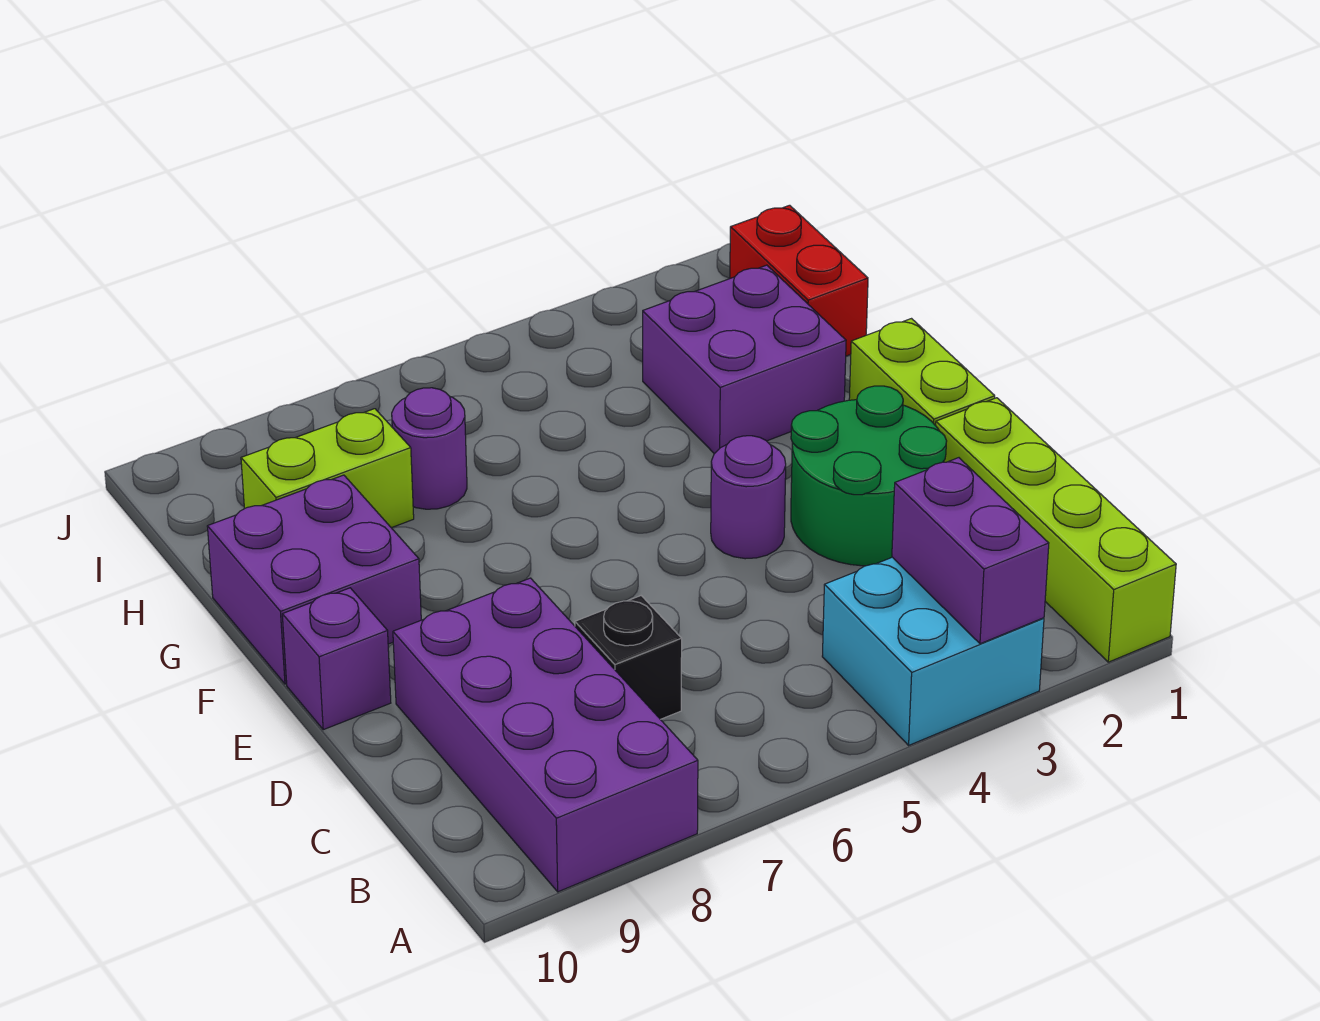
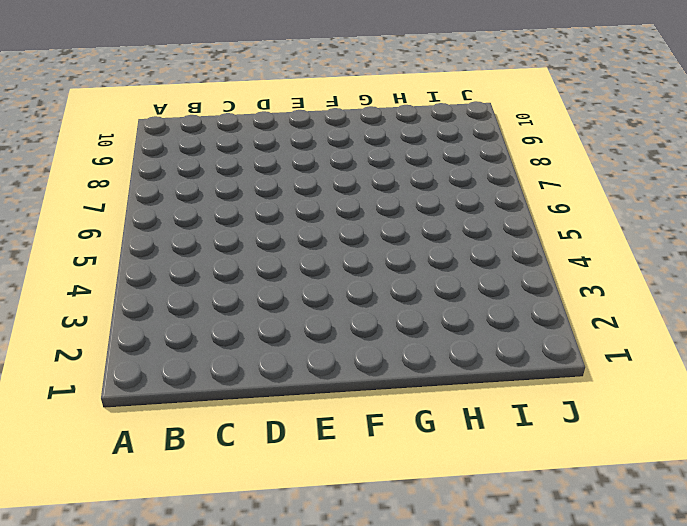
none -> lime 1x4 brick [936,398,1176,662]
none -> cyan 2x2 brick [822,557,1044,745]
none -> purple 2x4 brick [393,578,698,892]

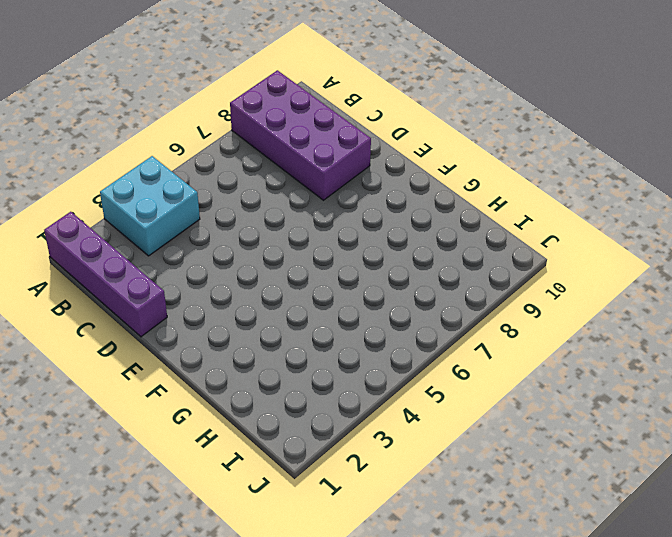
purple 1x4 brick [44,212,167,337] -> lime 1x4 brick [936,398,1176,662]
none -> black 1x1 brick [575,596,682,719]
none -> green 2x2 round brick [791,386,947,566]
none -> lime 1x2 brick [849,319,995,426]

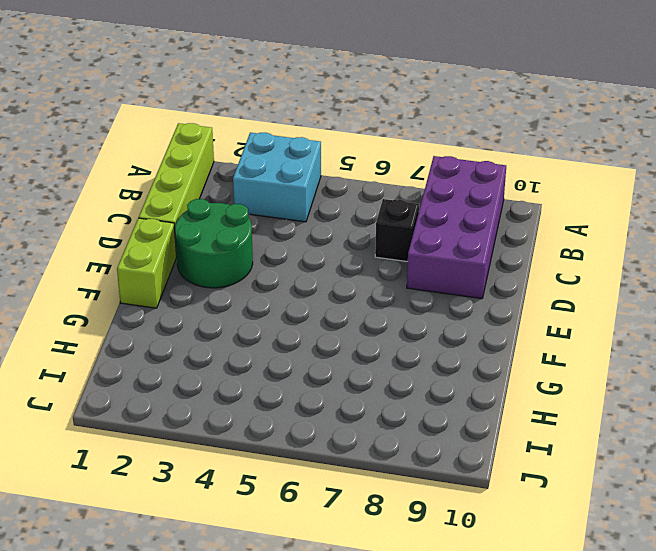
none -> purple 1x1 round brick [711,436,786,559]
none -> purple 1x1 brick [282,588,391,730]
none -> purple 2x2 brick [207,475,421,684]

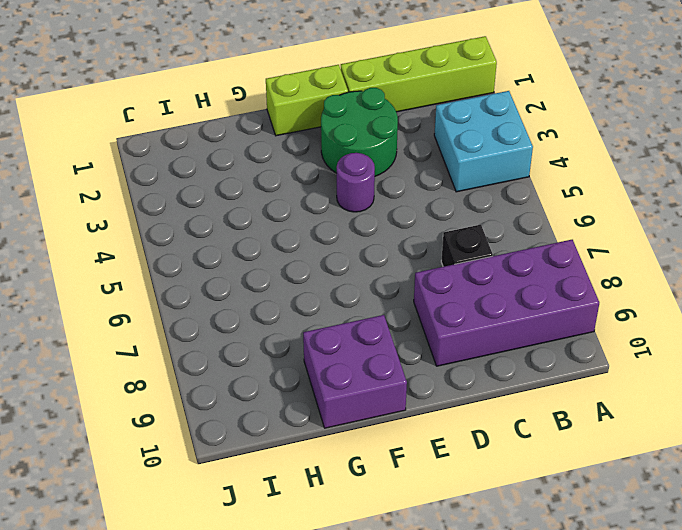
none -> purple 1x1 brick [282,588,391,730]
none -> purple 2x2 brick [643,265,846,454]
none -> red 1x2 brick [730,205,868,356]

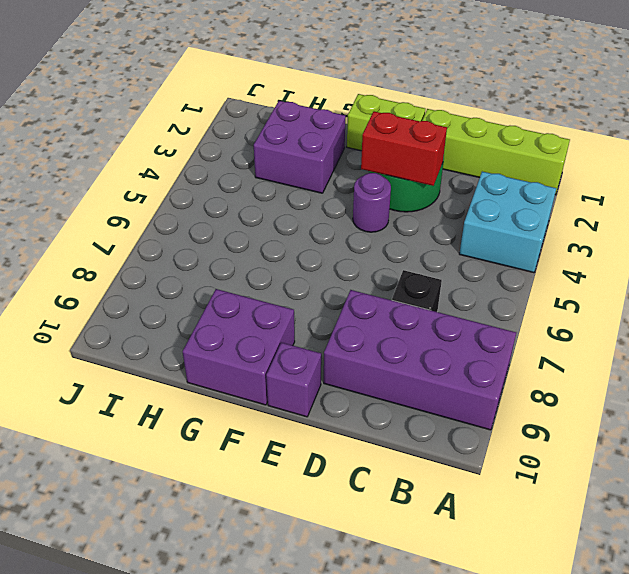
red 1x2 brick [361,111,447,186] -> red 1x2 brick moved to [730,205,868,356]
none -> purple 1x1 round brick [392,388,467,509]
none -> lime 1x2 brick [241,409,414,528]
none -> purple 1x2 brick [892,458,1049,644]

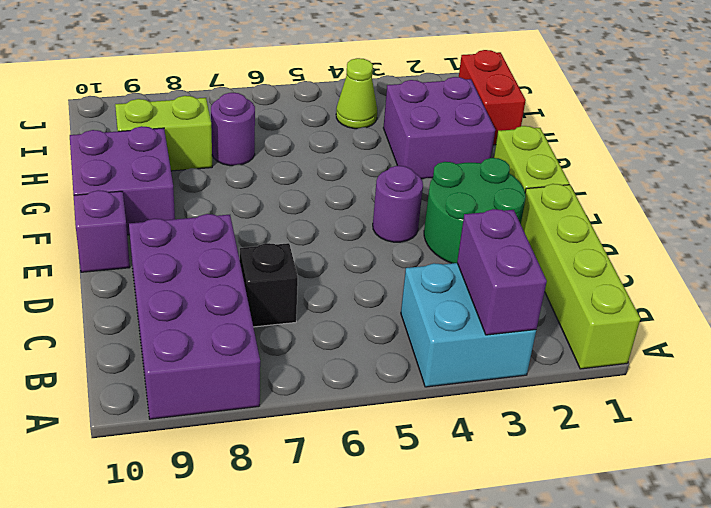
lime 1x1 cone [336,58,377,129] -> none

